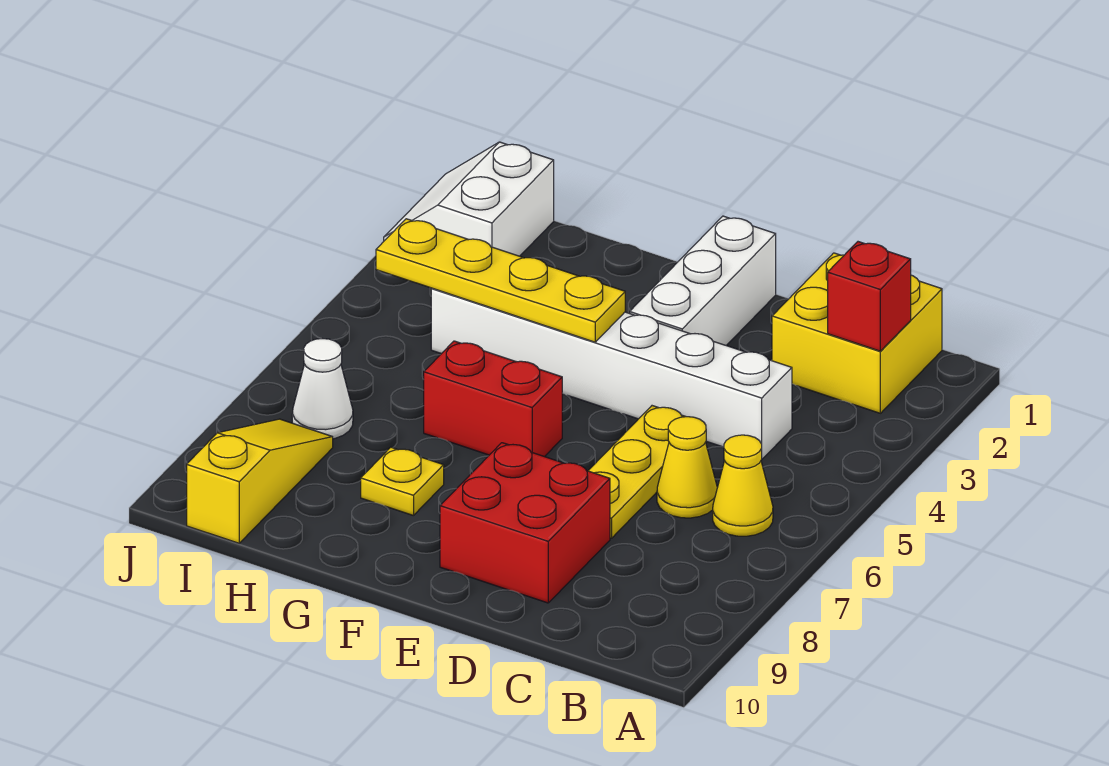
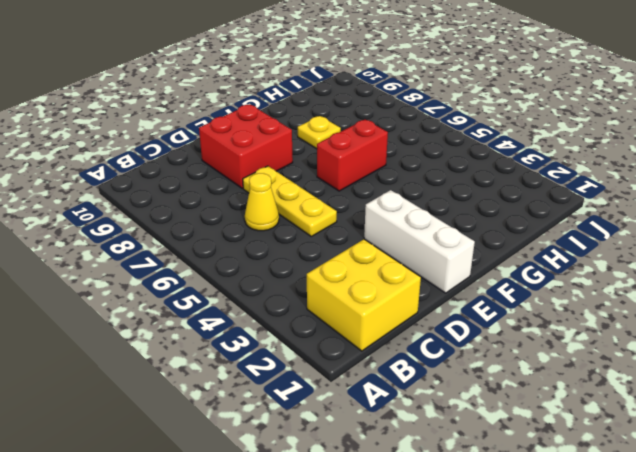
none -> yellow 1x1 cone [713,435,773,536]
none -> white 1x6 brick [431,288,792,459]
none -> white 2x2 slope [384,142,554,256]

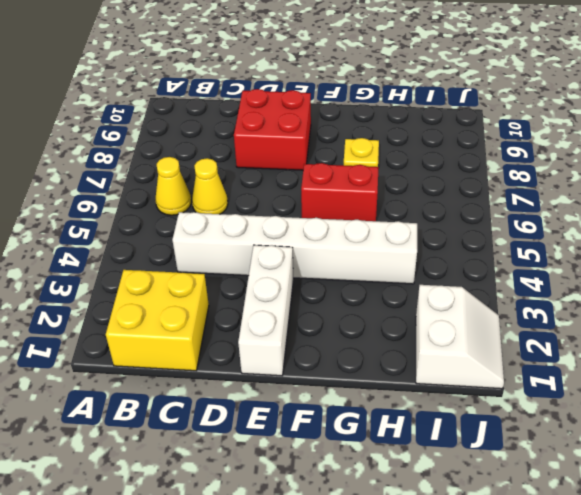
none -> yellow 1x3 plate [588,406,685,538]
none -> white 1x1 cone [292,339,353,439]
none -> yellow 1x3 slope [187,419,333,543]

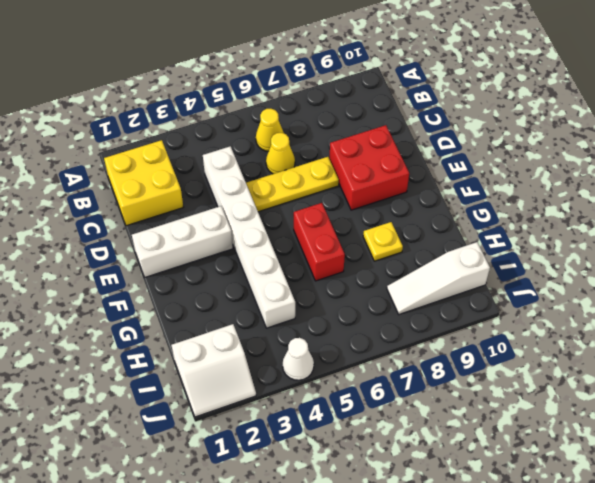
white 1x3 slope [387,242,490,314] -> yellow 1x3 slope [187,419,333,543]
white 1x1 cone [283,338,314,380] -> white 1x1 cone moved to [292,339,353,439]
none -> red 1x1 brick [828,242,911,351]
none -> yellow 1x4 plate [376,219,625,342]

